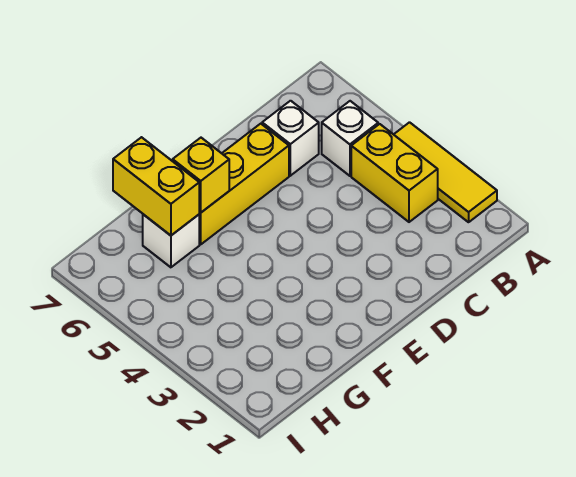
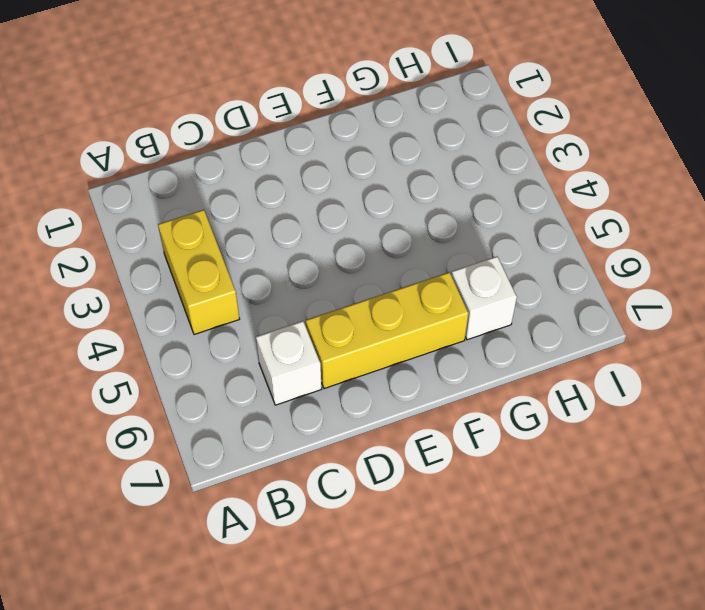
none -> yellow 1x3 tile [394,122,497,222]
none -> white 1x1 brick [322,101,378,176]

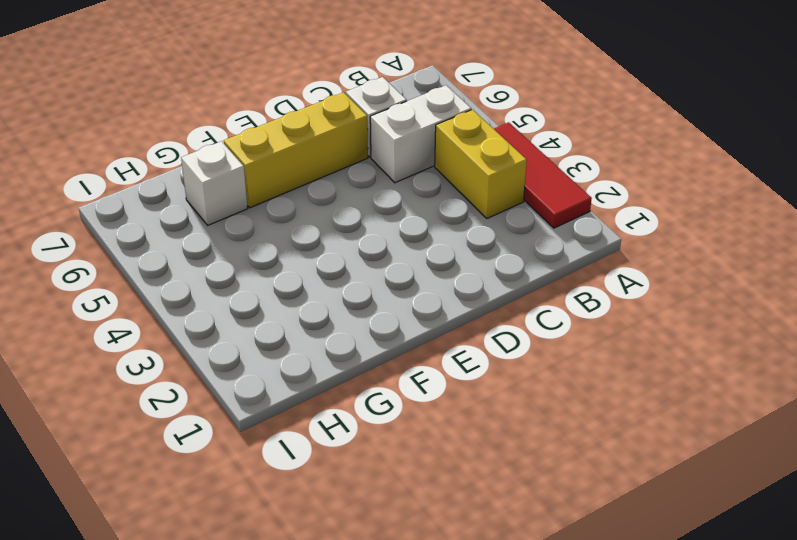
red 1x3 tile [494,122,592,228] -> yellow 1x3 tile [394,122,497,222]
white 1x2 brick [370,85,471,183] -> white 1x1 brick [322,101,378,176]
none -> yellow 1x1 brick [173,138,229,213]
none -> yellow 1x2 brick [113,137,199,235]

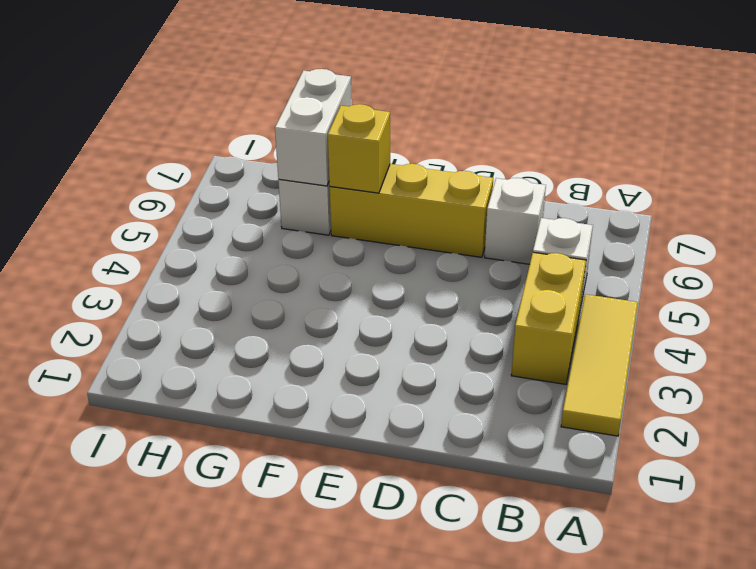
white 1x2 brick [275,69,352,186] -> yellow 1x2 brick [113,137,199,235]

